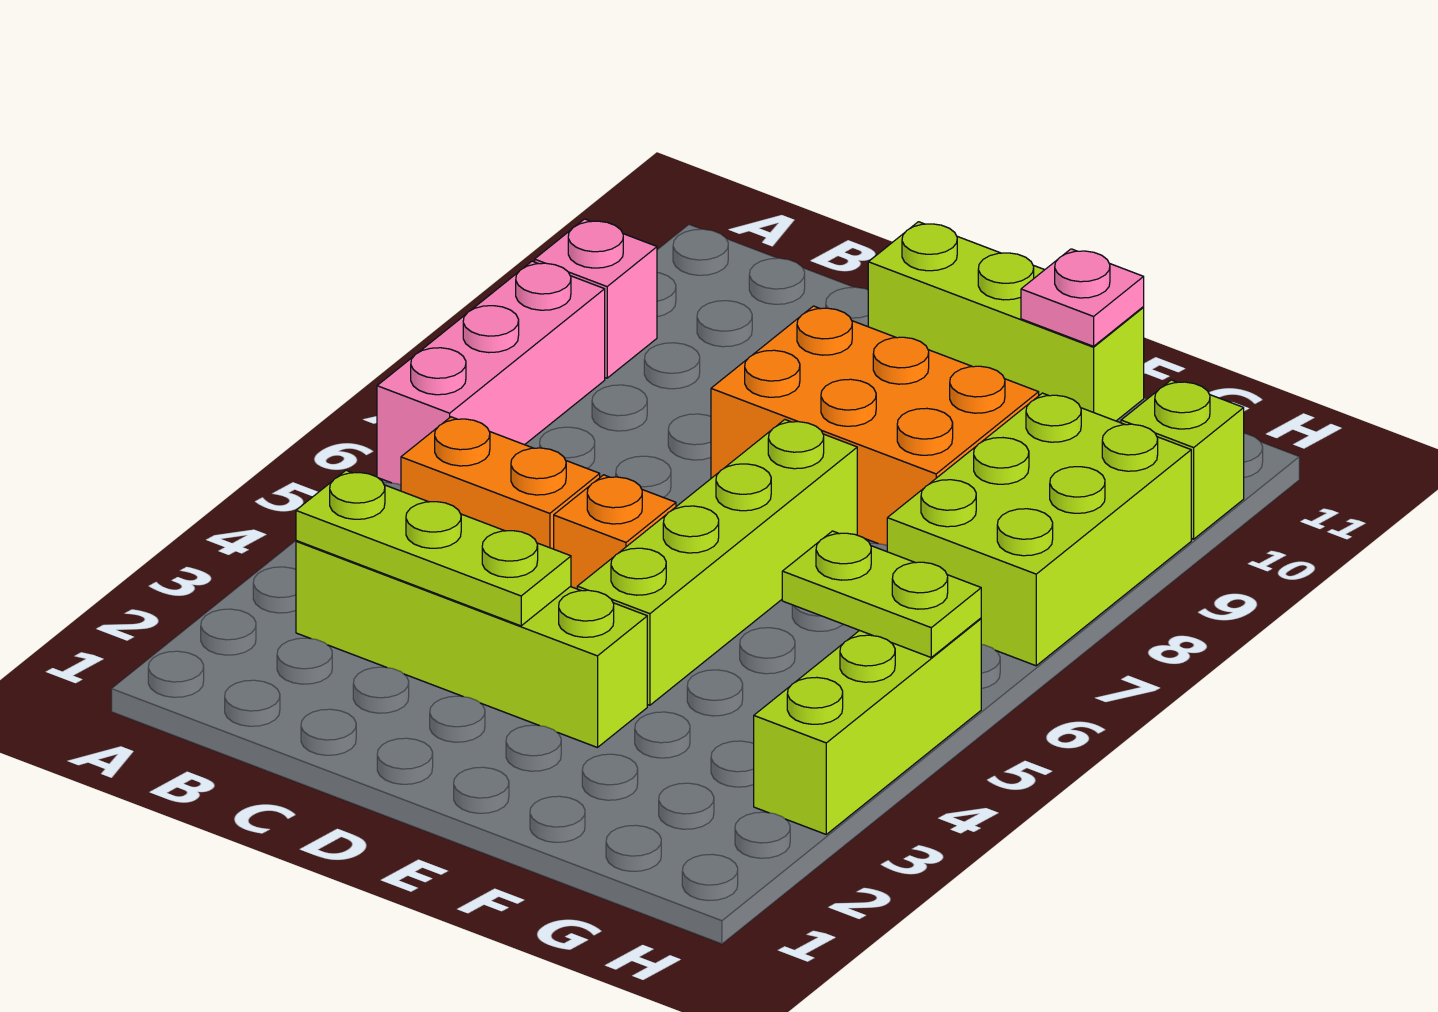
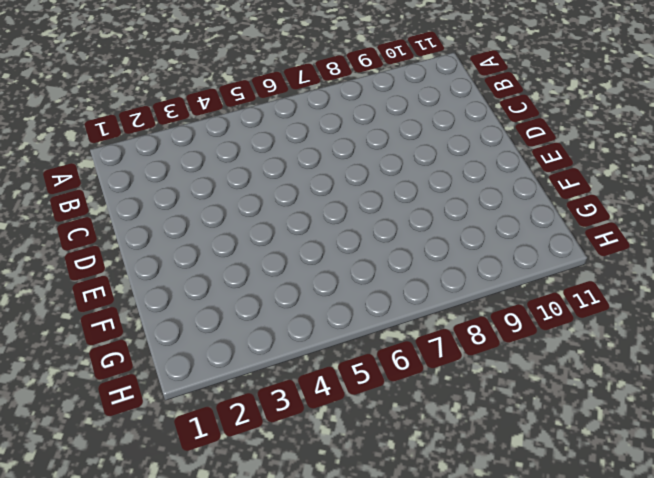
none -> pink 1x3 brick [377,261,605,485]
none -> pink 1x1 brick [535,219,657,378]
none -> lime 1x4 brick [296,541,647,748]

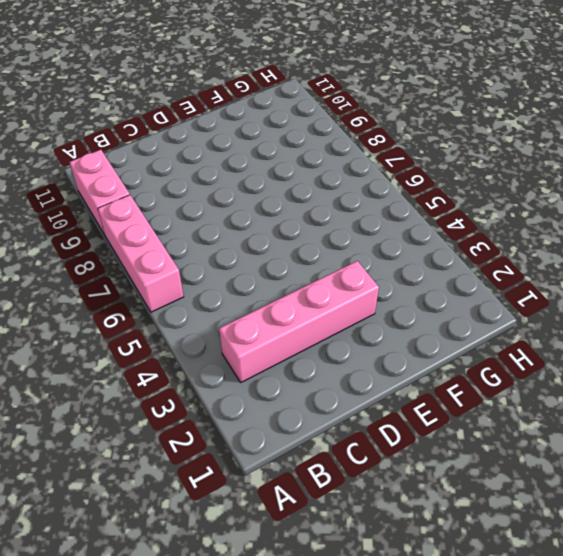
pink 1x2 brick [70,150,130,235] -> pink 1x1 brick [535,219,657,378]
pink 1x4 brick [219,261,379,382] -> lime 1x4 brick [296,541,647,748]
none -> orange 1x2 brick [401,417,600,549]
none -> orange 1x1 brick [554,475,676,589]
none -> orange 2x3 brick [711,306,1039,546]

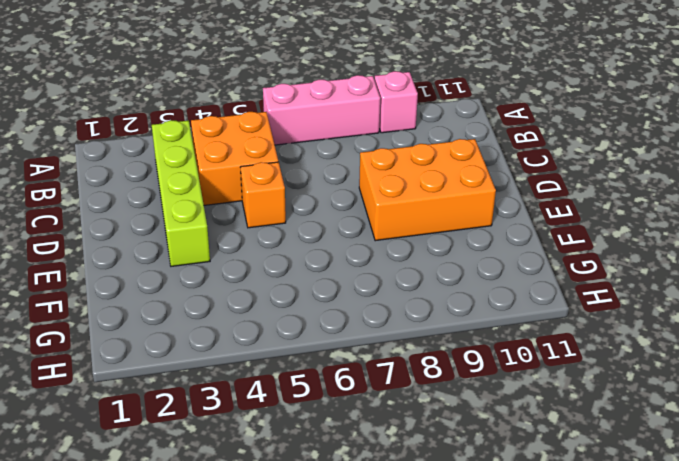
orange 2x2 brick [191,112,278,205] -> orange 1x2 brick [401,417,600,549]
orange 2x3 brick [359,139,496,241] -> orange 2x3 brick turned to [711,306,1039,546]
none -> lime 1x3 brick [868,222,1144,421]
none -> lime 1x4 brick [577,420,857,705]
none -> lime 2x3 brick [887,393,1191,666]

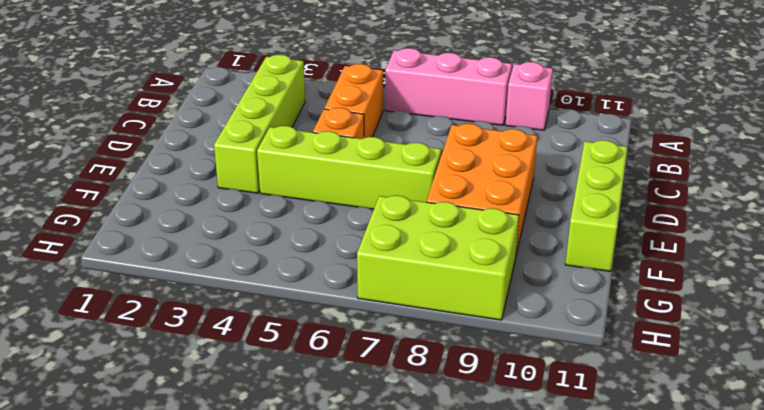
none -> lime 1x3 brick [754,618,981,834]
none -> lime 1x1 brick [1121,380,1244,539]
none -> lime 1x3 plate [296,470,571,626]

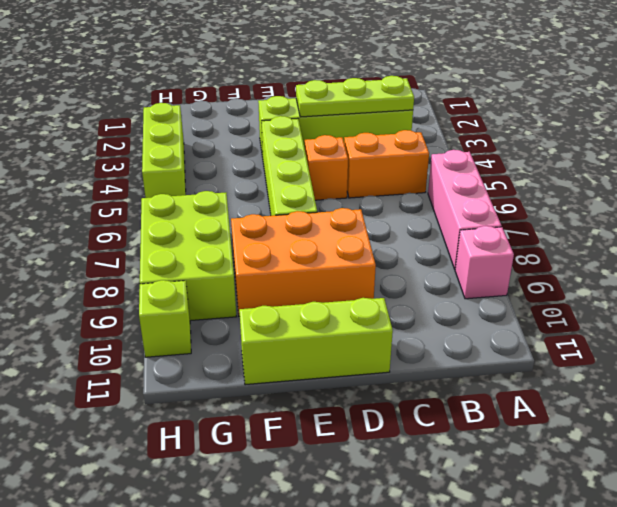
none -> pink 1x1 plate [1021,249,1144,346]
none -> lime 1x2 plate [782,531,981,657]

